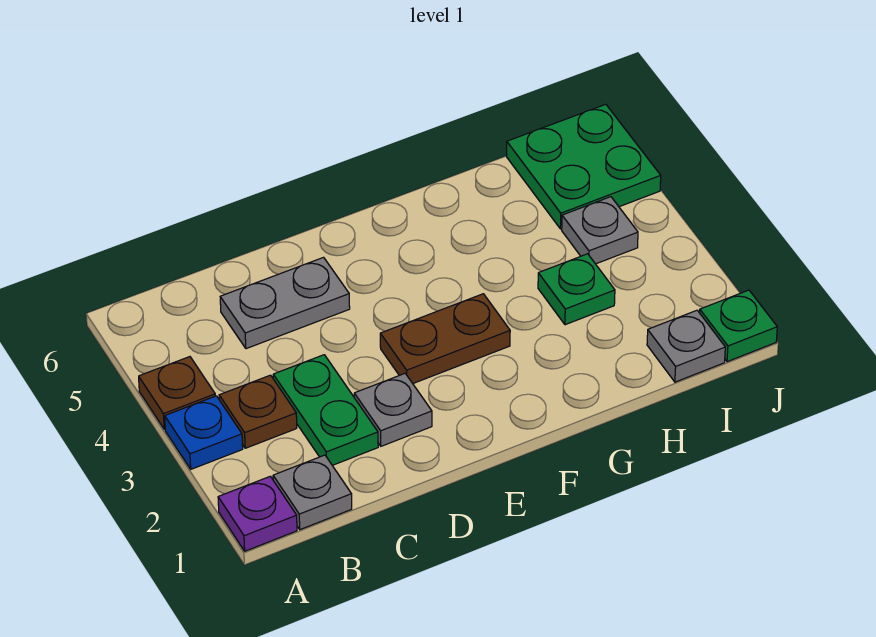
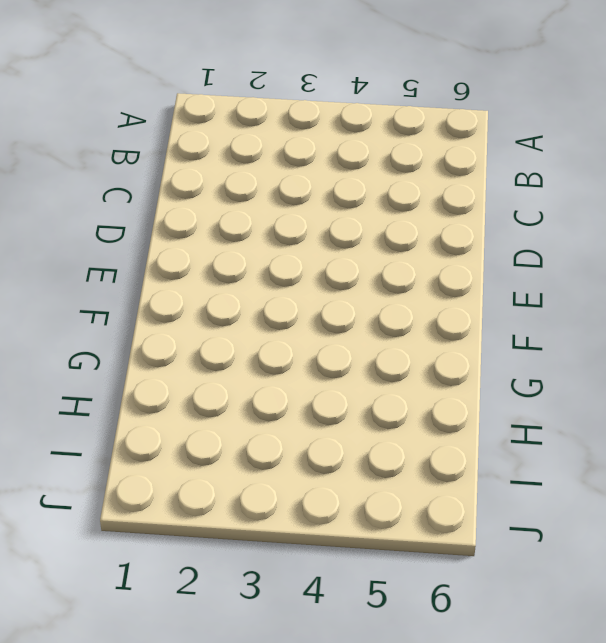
none -> purple 1x1 plate [218,476,297,551]
none -> blue 1x1 plate [165,396,243,469]
none -> brown 1x1 plate [139,357,215,429]

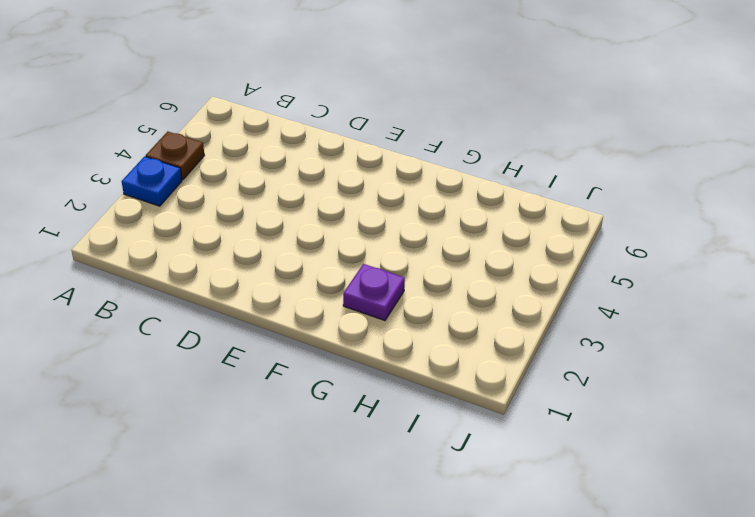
purple 1x1 plate [343,264,405,321] -> purple 1x1 plate moved to [218,476,297,551]
none -> grey 1x1 plate [273,455,352,530]
none -> brown 1x1 plate [219,375,297,448]
none -> green 1x2 plate [273,355,378,465]

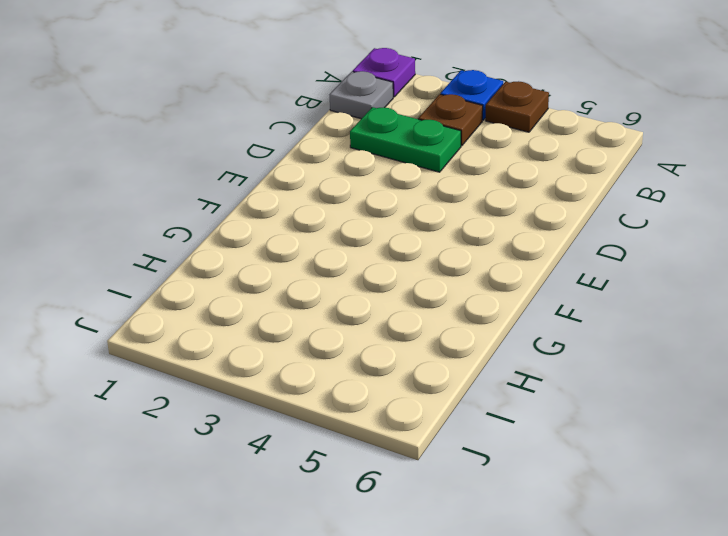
none -> grey 1x2 plate [220,257,350,349]
none -> grey 1x1 plate [354,374,432,446]
none -> brown 1x2 plate [380,294,510,383]

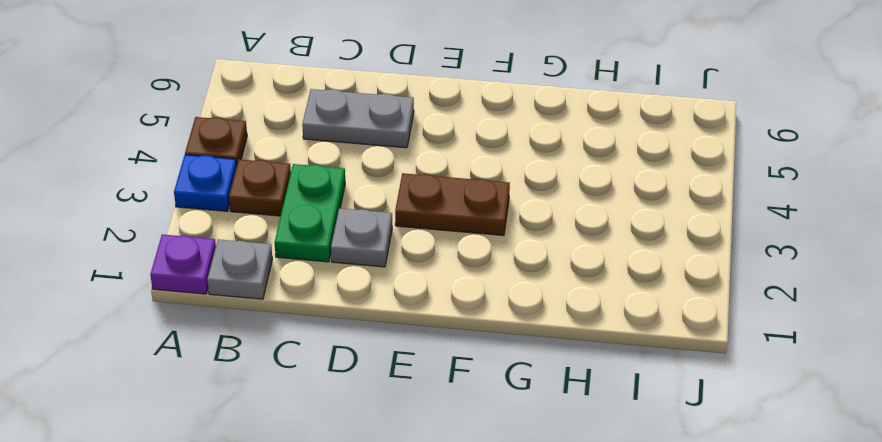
none -> green 1x1 plate [538,254,615,325]
none -> grey 1x1 plate [647,310,725,382]
none -> grey 1x1 plate [562,197,638,264]

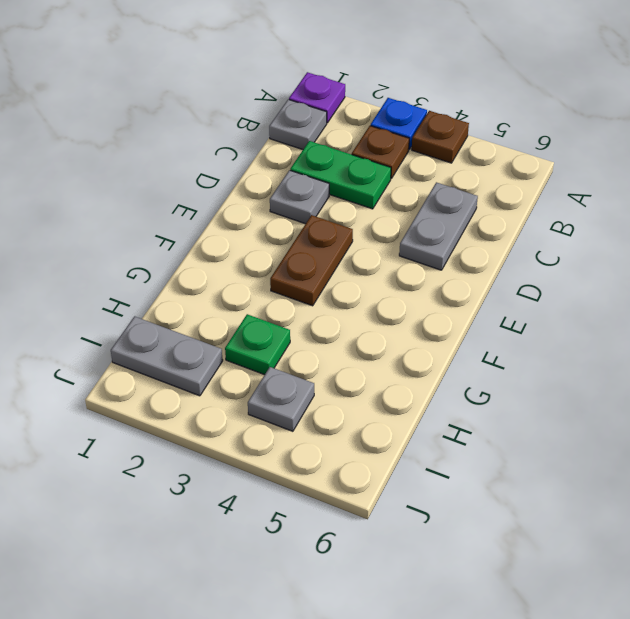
grey 1x2 plate [111,316,223,396] -> grey 1x1 plate [647,310,725,382]
none -> green 2x2 plate [507,104,661,229]
none -> green 1x1 plate [700,290,777,362]

